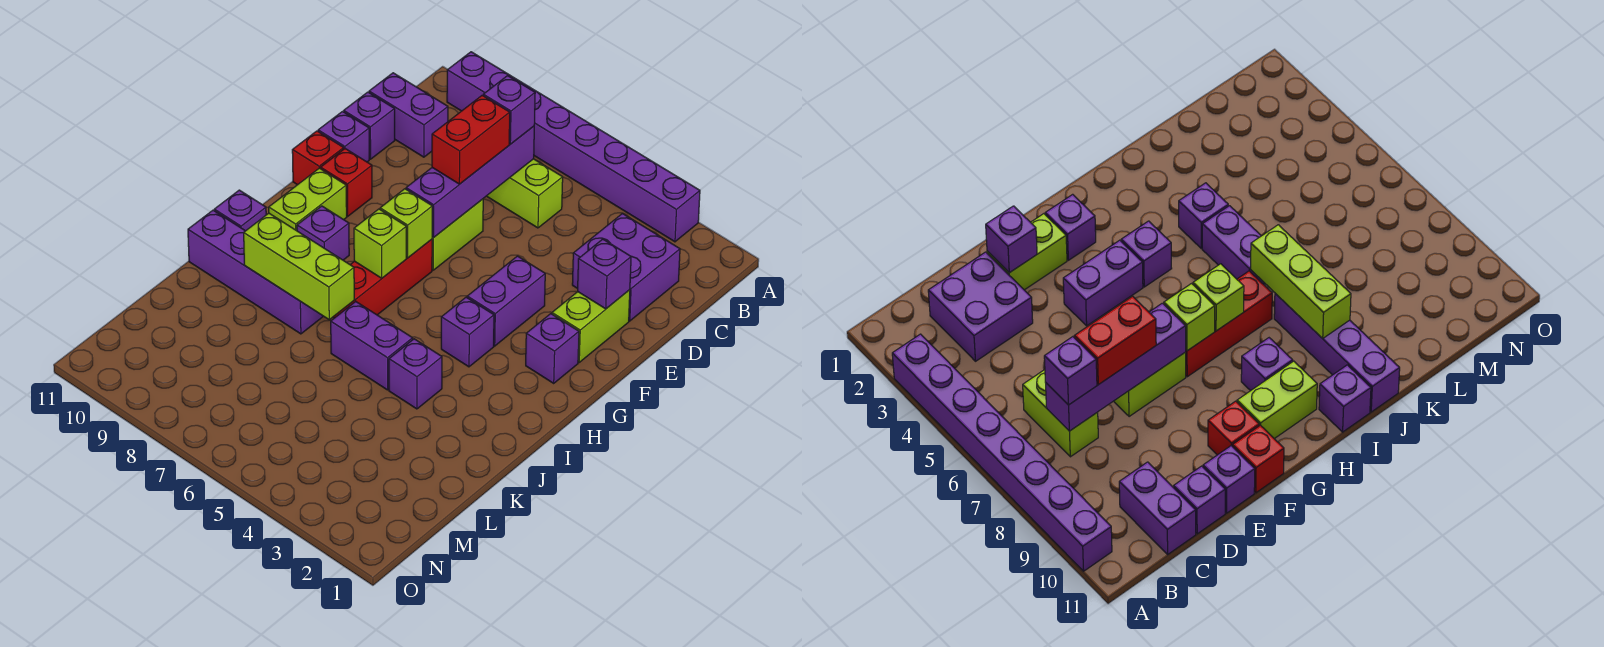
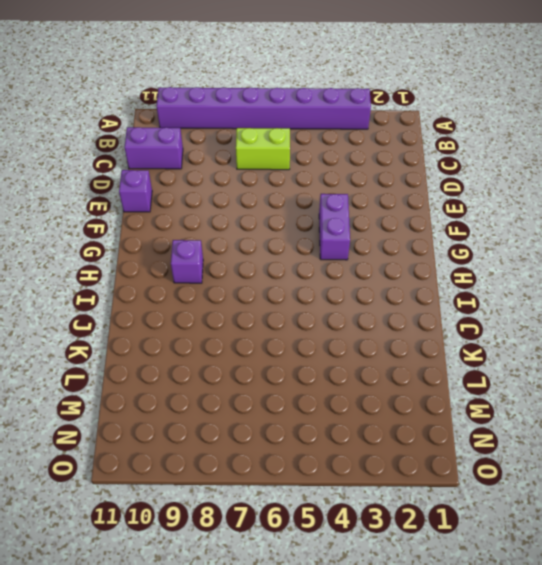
none -> purple 2x2 brick [572,213,680,321]
none -> purple 1x1 brick [344,92,395,159]
none -> lime 1x2 brick [552,290,630,362]

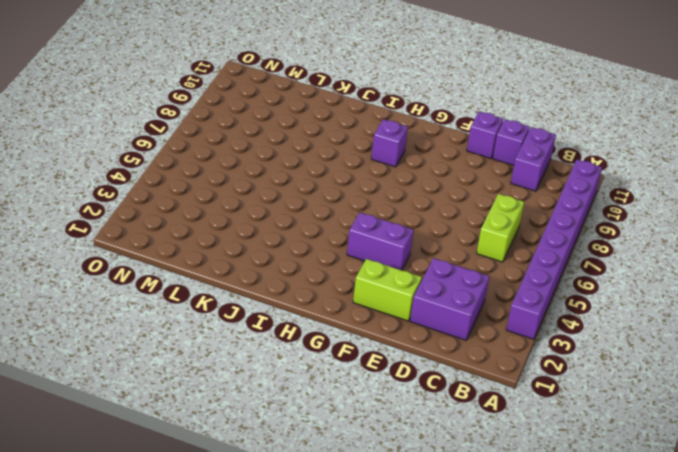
none -> lime 1x2 brick [432,199,483,270]
none -> red 1x1 brick [321,149,372,216]
none -> red 1x1 brick [292,131,344,185]

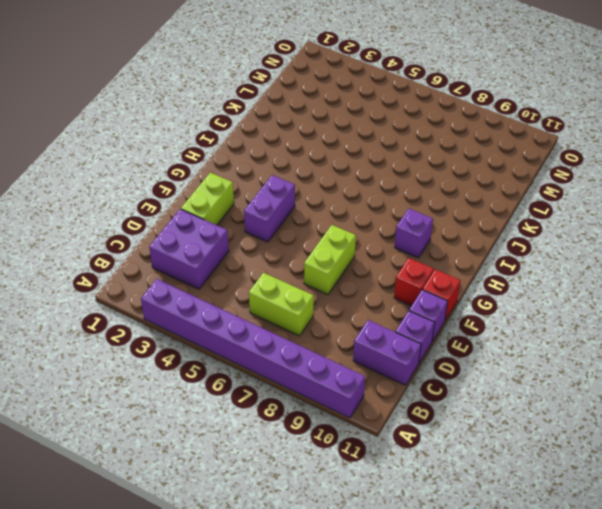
none -> purple 1x1 brick [526,314,579,383]
none -> red 1x3 brick [333,239,432,318]
none -> lime 1x2 brick [269,168,347,231]

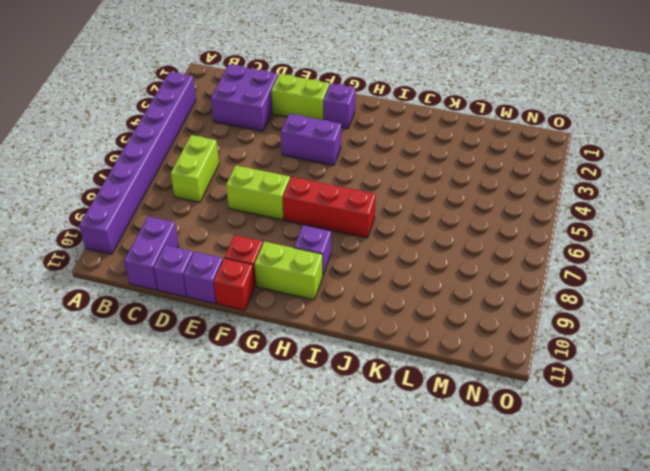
none -> purple 1x1 brick [441,297,494,367]
none -> purple 1x1 brick [214,190,266,231]
none -> purple 1x1 brick [389,339,442,409]

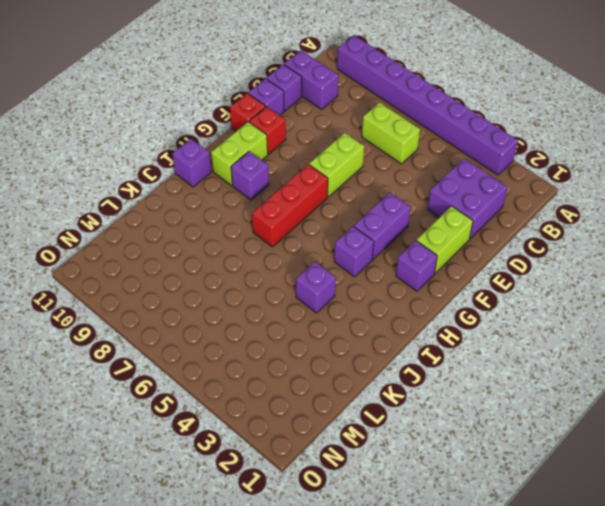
none -> purple 1x2 brick [331,302,413,390]
none -> purple 1x4 brick [188,210,323,334]
none -> purple 1x4 brick [406,126,534,238]

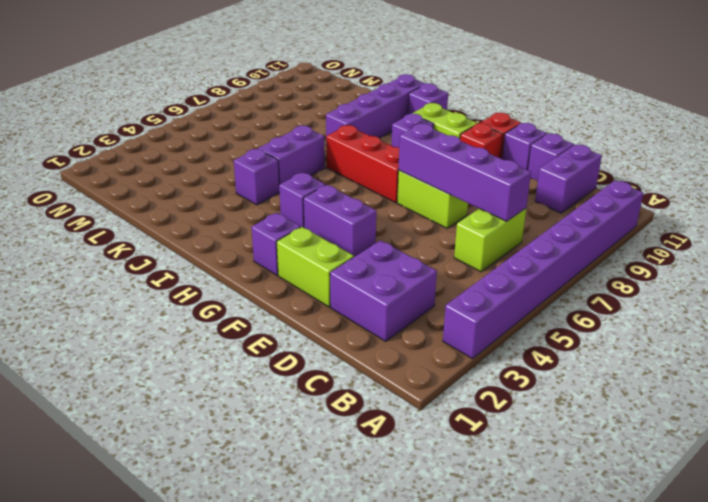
none -> purple 1x1 brick [578,239,631,309]
none -> lime 1x1 brick [380,189,432,258]
none -> lime 1x1 brick [354,209,406,278]

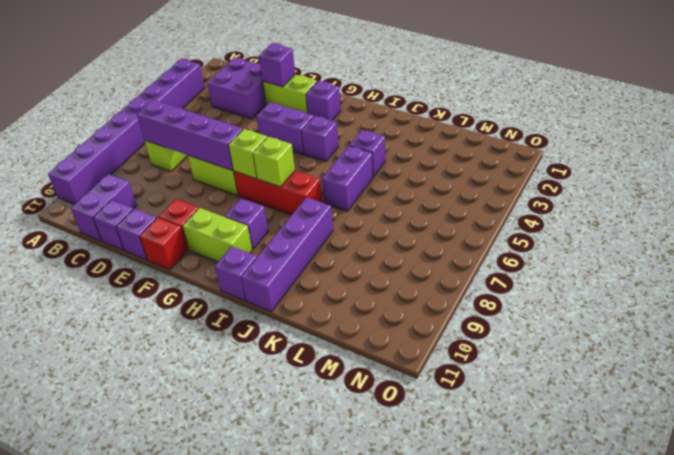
none -> lime 1x3 brick [244,213,354,320]
none -> purple 1x1 brick [483,76,535,144]
none -> red 1x2 brick [432,95,510,184]

